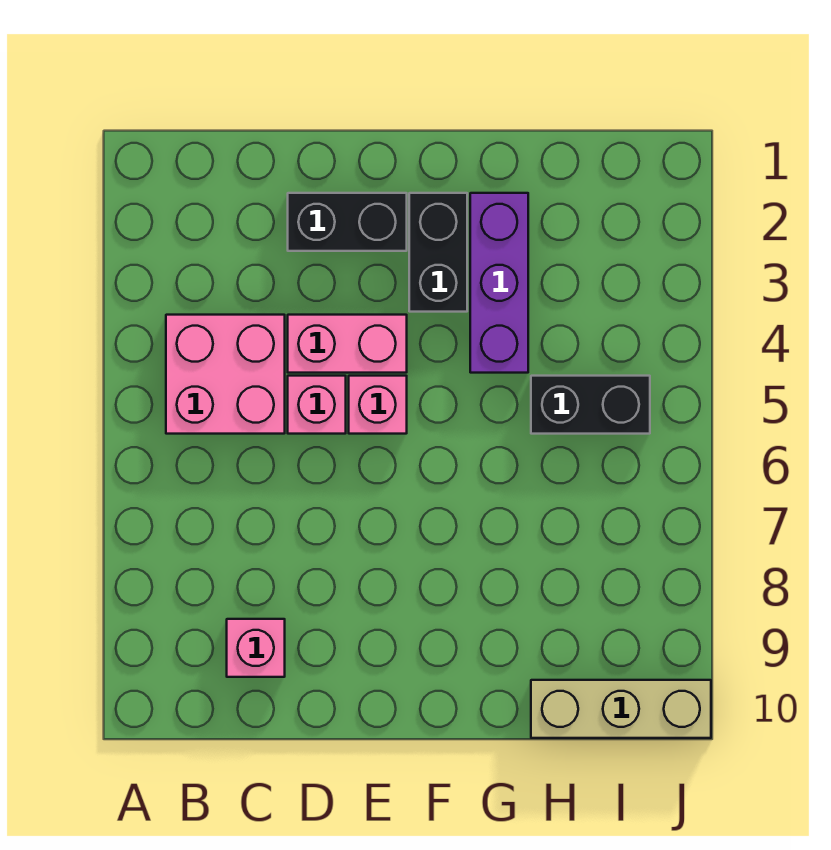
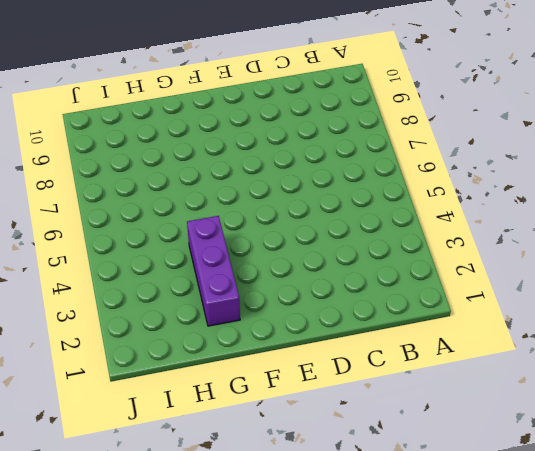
none -> pink 2x2 brick [166,315,285,434]
none -> pink 1x1 brick [227,619,285,677]

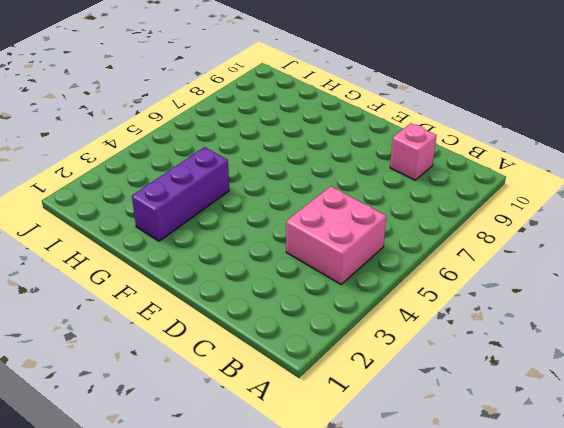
none -> black 1x2 brick [288,193,407,251]
none -> pink 1x2 brick [288,315,407,373]

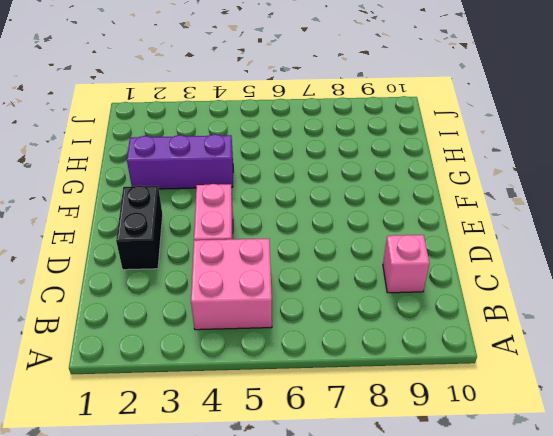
none -> pink 1x1 brick [288,376,346,434]
none -> pink 1x1 brick [349,376,407,434]

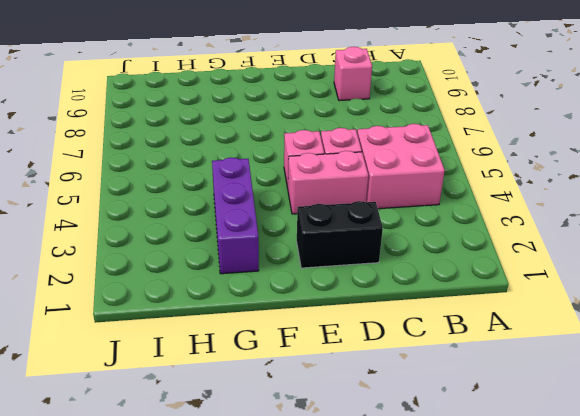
none -> black 1x2 brick [409,193,467,312]
none -> black 1x2 brick [531,376,650,434]

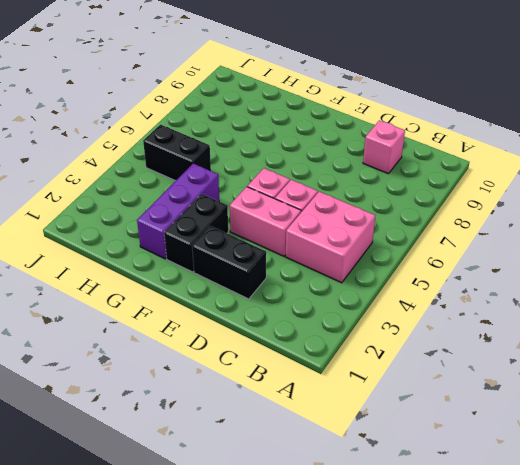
none -> tan 1x3 brick [531,680,711,738]

